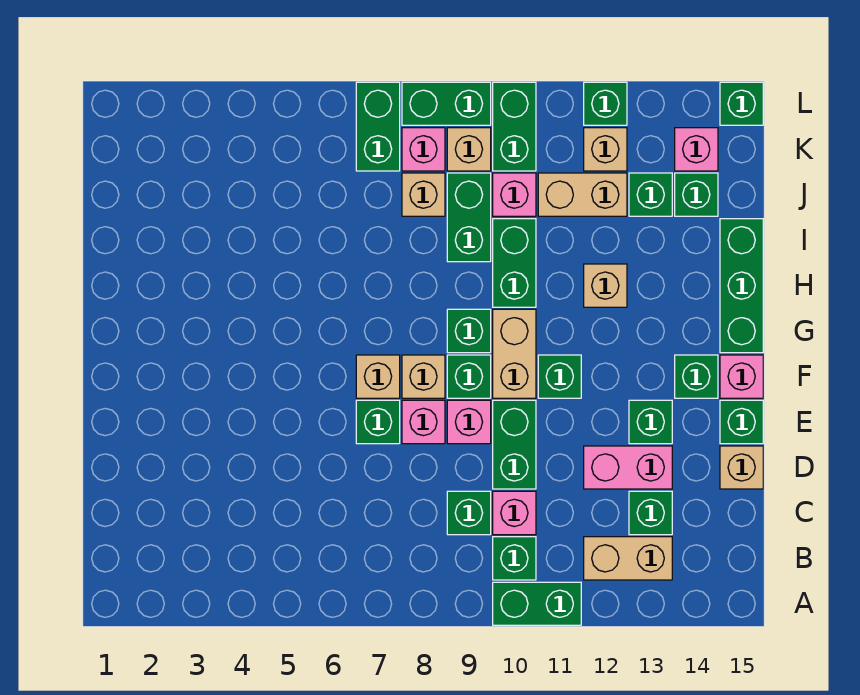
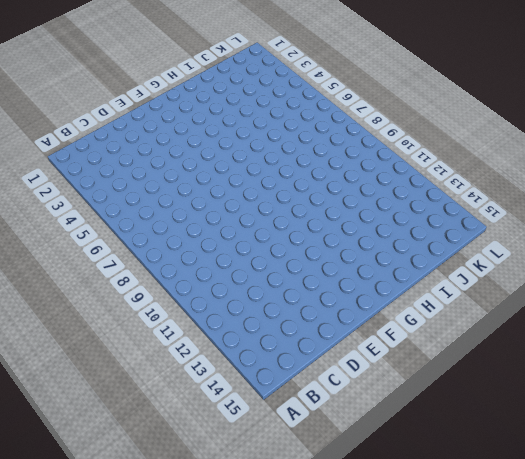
none -> green 1x2 brick [493,582,581,625]
none -> green 1x1 brick [493,537,536,580]
none -> tan 1x2 brick [584,537,672,580]
none -> green 1x1 brick [447,491,491,535]

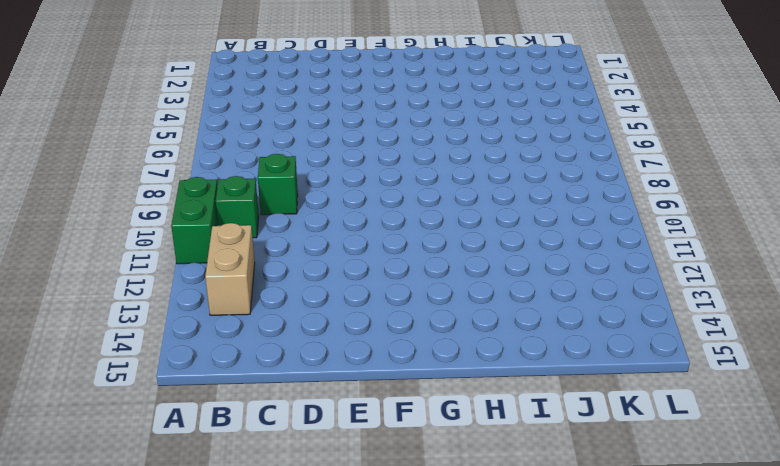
none -> pink 1x1 brick [493,491,536,535]
none -> green 1x1 brick [629,491,672,535]
none -> green 1x2 brick [493,400,536,489]
none -> pink 1x2 brick [584,446,672,489]

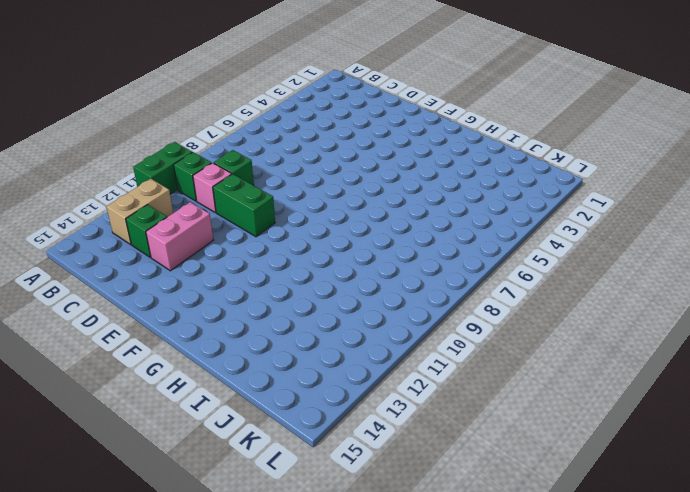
none -> tan 1x1 brick [720,446,763,489]
none -> green 1x1 brick [356,400,400,444]
none -> pink 1x1 brick [402,400,445,444]
none -> pink 1x1 brick [447,400,491,444]

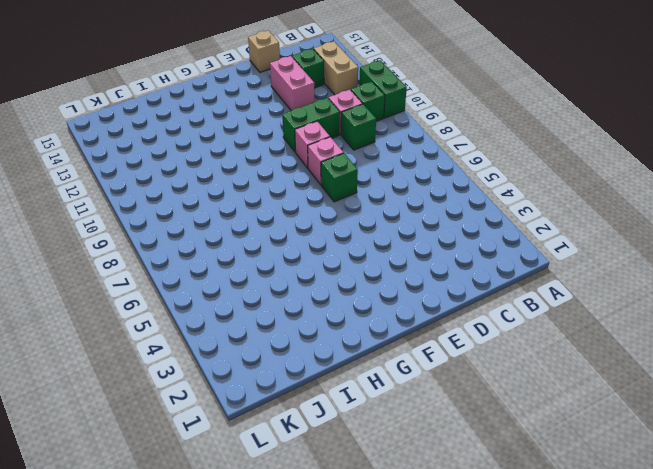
none -> green 1x1 brick [629,400,672,444]
none -> green 1x1 brick [720,400,763,444]
none -> tan 1x1 brick [356,355,400,398]
none -> tan 1x1 brick [402,355,445,398]

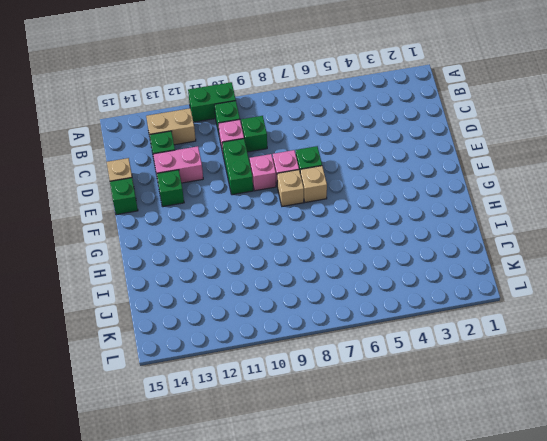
none -> green 1x1 brick [447,355,491,398]
none -> tan 1x2 brick [493,309,536,398]
none -> green 1x1 brick [538,355,581,398]
none -> green 1x1 brick [675,355,718,398]

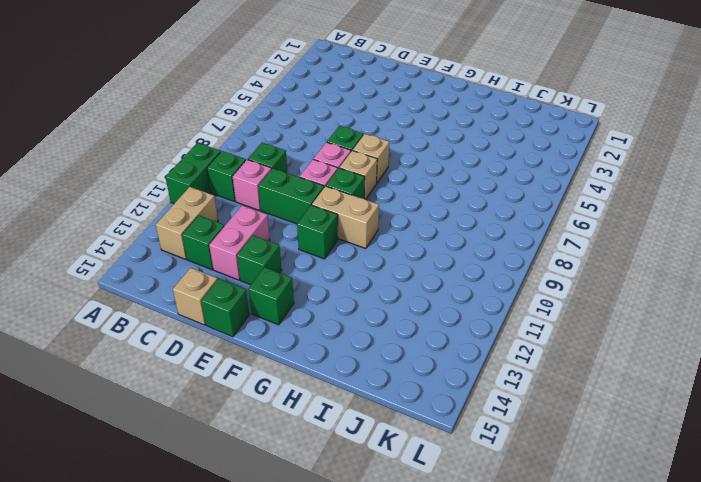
none -> pink 1x1 brick [720,355,763,398]
none -> green 1x1 brick [447,309,491,353]
none -> green 1x3 brick [720,219,763,353]
none -> green 1x2 brick [493,219,536,307]

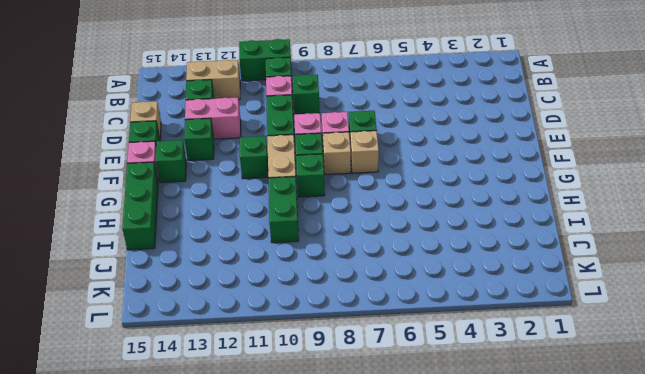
none -> tan 1x1 brick [584,264,627,307]
none -> green 1x2 brick [447,173,491,262]
none -> tan 1x1 brick [402,173,445,216]
none -> pink 1x1 brick [493,173,536,216]

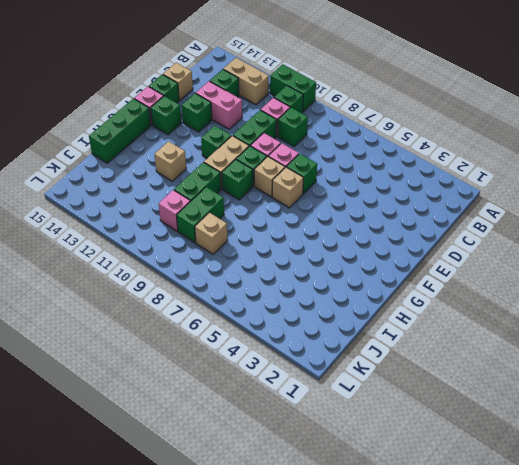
none -> tan 1x2 brick [538,173,627,216]
none -> green 1x1 brick [629,173,672,216]
none -> green 1x1 brick [675,173,718,216]
none -> green 1x2 brick [356,82,400,171]

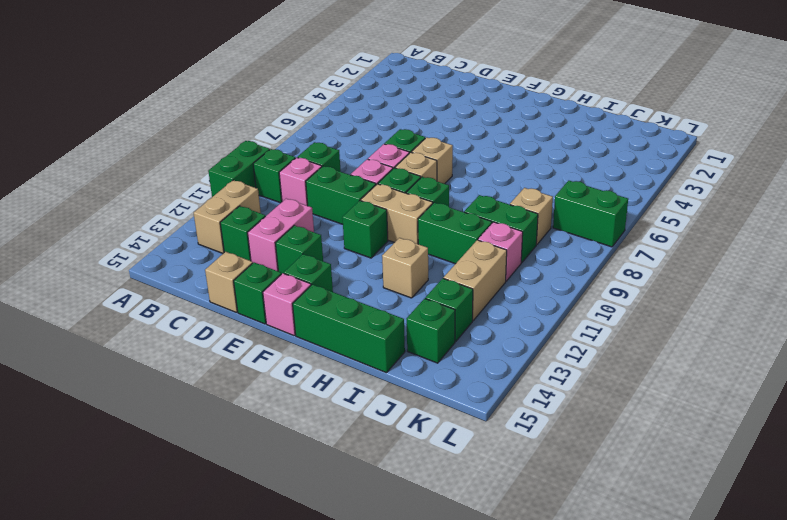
none -> pink 1x1 brick [402,128,445,171]
none -> tan 1x1 brick [447,128,491,171]
none -> green 1x2 brick [493,82,536,171]
none -> tan 1x1 brick [584,128,627,171]

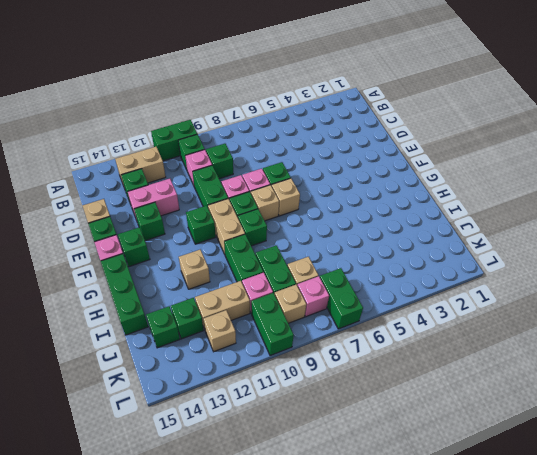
none -> pink 1x1 brick [675,128,718,171]
none -> green 1x2 brick [402,82,491,125]
none -> green 1x1 brick [584,82,627,125]
none -> green 1x1 brick [720,82,763,125]

